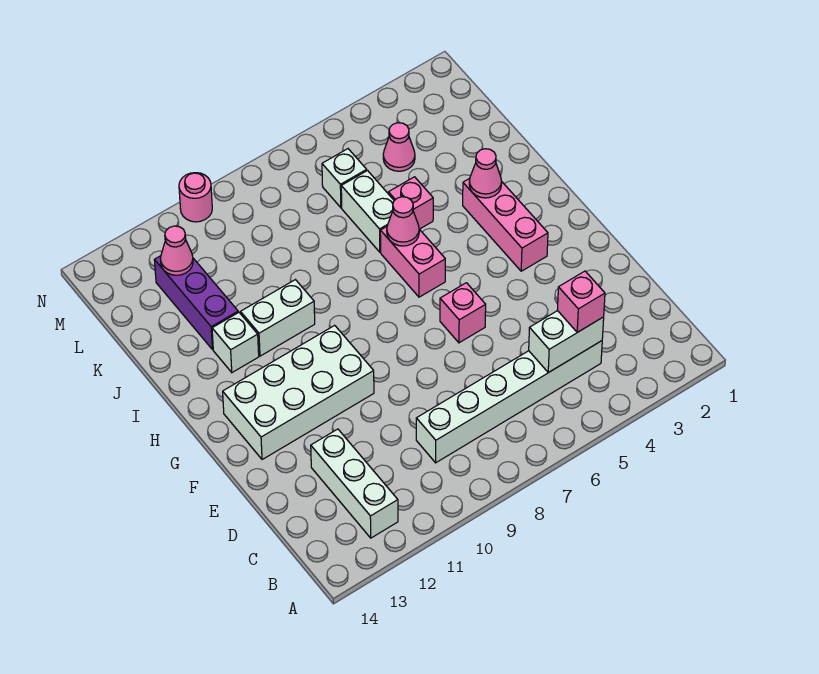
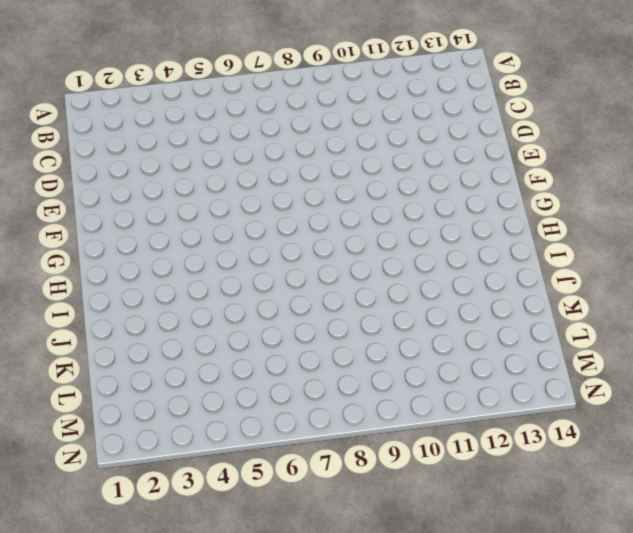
none -> white 1x3 brick [311,429,398,538]
none -> white 1x6 brick [416,341,602,463]
none -> pink 1x1 brick [440,283,486,343]

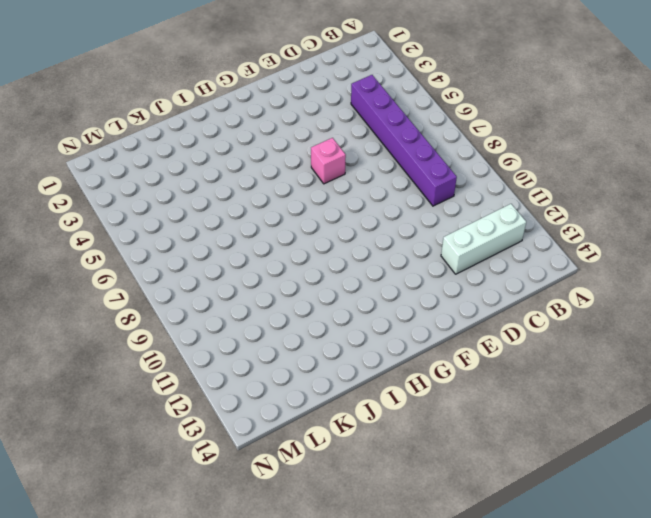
purple 1x6 brick [351,75,457,206] -> white 1x6 brick [416,341,602,463]
none -> white 2x4 brick [223,325,374,460]
none -> pink 1x3 brick [463,178,548,271]
none -> pink 1x2 brick [380,227,445,297]

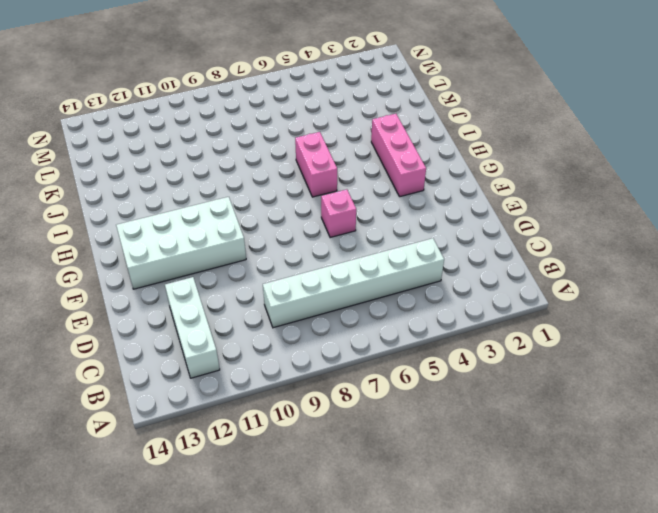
none -> white 1x2 brick [241,280,315,356]
none -> white 1x1 brick [212,312,259,372]
none -> pink 1x1 brick [388,177,433,229]

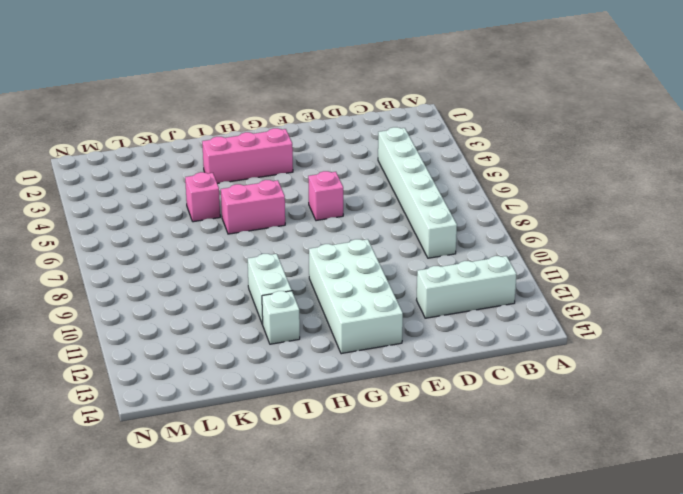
none -> white 1x2 brick [341,171,394,252]
none -> purple 1x3 brick [154,256,238,350]
none -> pink 1x1 cone [383,123,415,171]

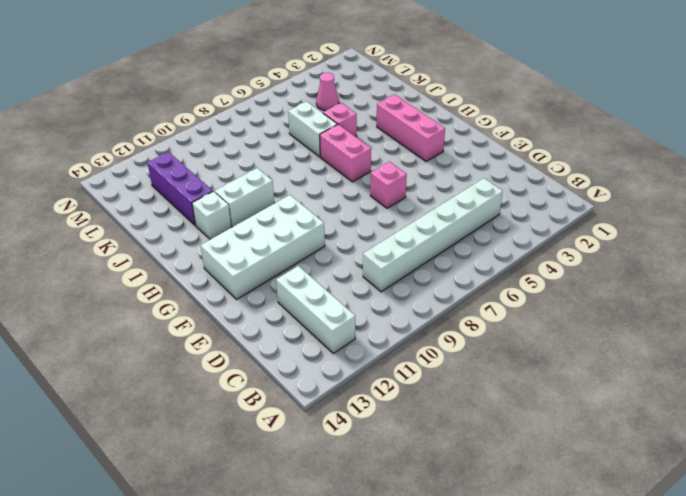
none -> white 1x1 brick [322,149,367,208]
none -> pink 1x1 round brick [179,173,212,222]
none -> white 1x2 brick [529,311,604,373]

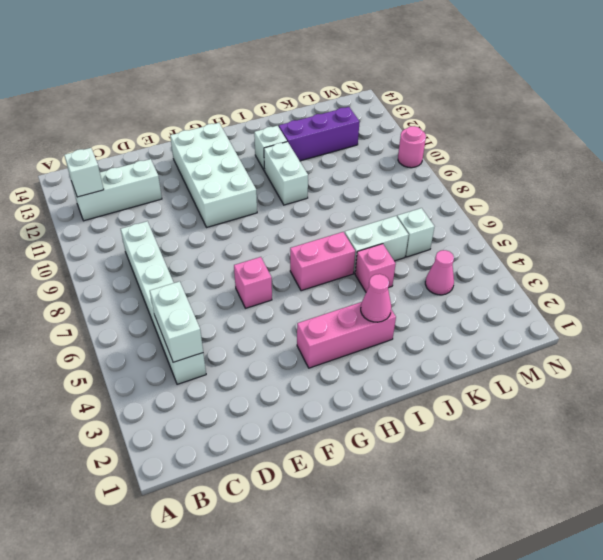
white 1x1 brick [64,148,104,197] -> none
none -> pink 1x1 cone [387,197,419,246]
none -> pink 1x1 cone [160,226,193,275]
none -> pink 1x1 brick [557,271,605,332]

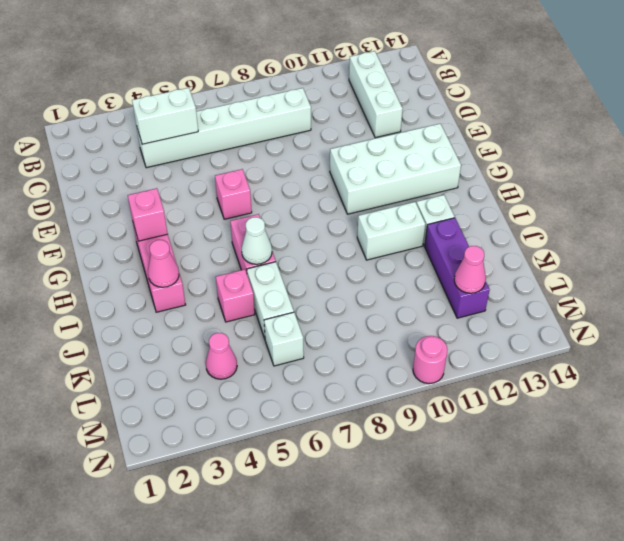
pink 1x1 brick [128,188,168,241] -> pink 1x1 brick moved to [557,271,605,332]
white 1x1 cone [242,217,272,264] -> pink 1x1 cone [387,197,419,246]

